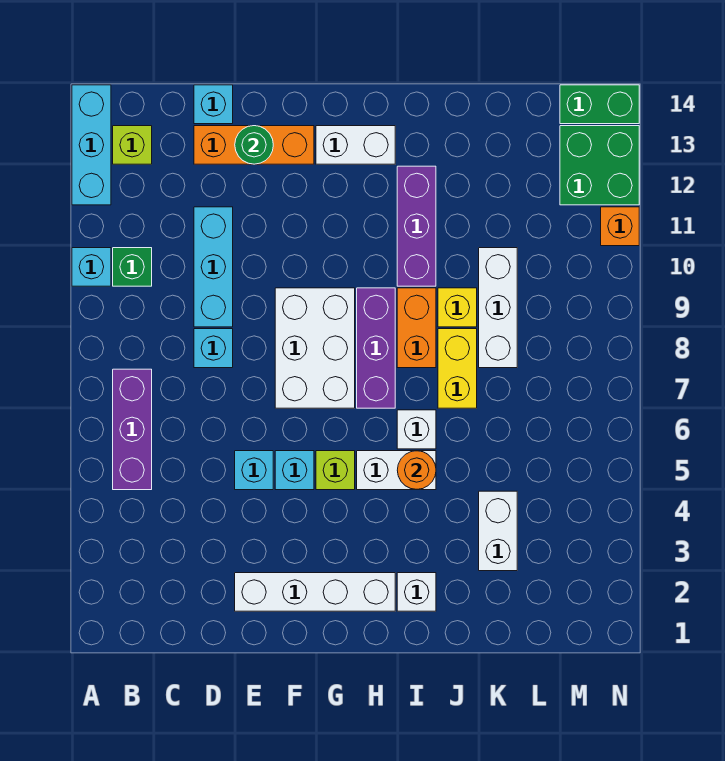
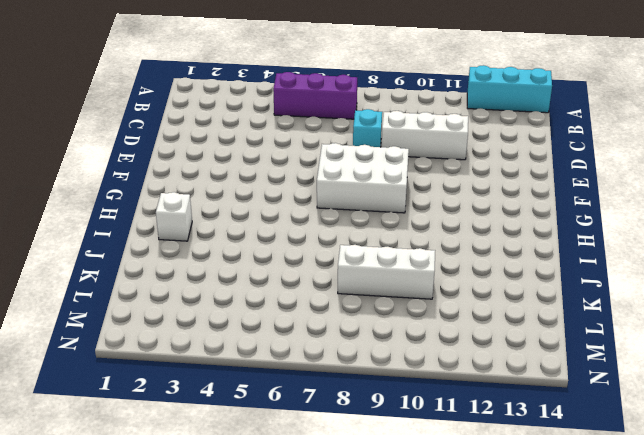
white 1x3 brick [382,111,468,160] -> cyan 1x3 brick [194,207,233,327]
none -> cyan 1x1 brick [72,248,111,286]
none -> green 1x1 brick [113,248,152,286]
none -> lime 1x1 brick [113,126,152,164]
none -> orange 1x3 brick [194,126,314,164]

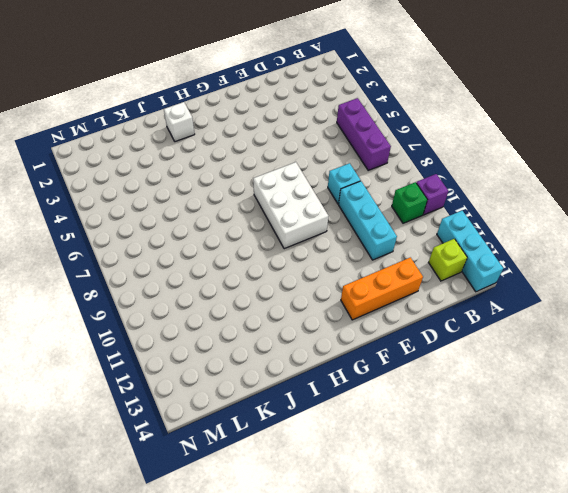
purple 1x1 brick [416,174,448,215] -> cyan 1x1 brick [72,248,111,286]
none -> cyan 1x1 brick [194,85,233,124]
none -> white 1x4 brick [235,573,395,611]
none -> cyan 1x1 brick [235,451,273,490]
none -> cyan 1x1 brick [275,451,314,490]

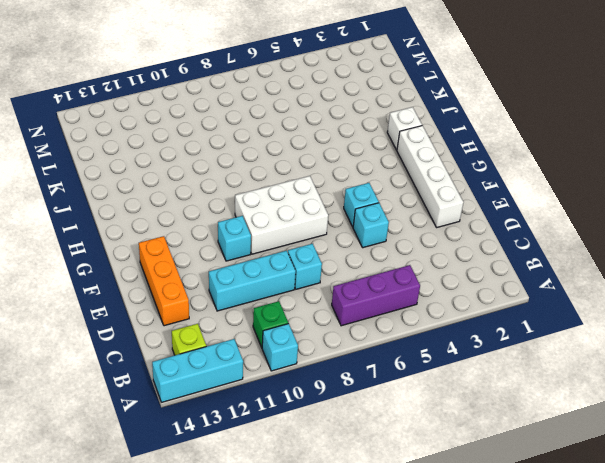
cyan 1x1 brick [218,216,251,261] -> cyan 1x1 brick moved to [194,85,233,124]
none -> lime 1x1 brick [316,451,355,490]
none -> white 1x2 brick [316,126,395,164]
none -> white 1x2 brick [357,451,436,490]
none -> purple 1x3 brick [357,288,395,408]

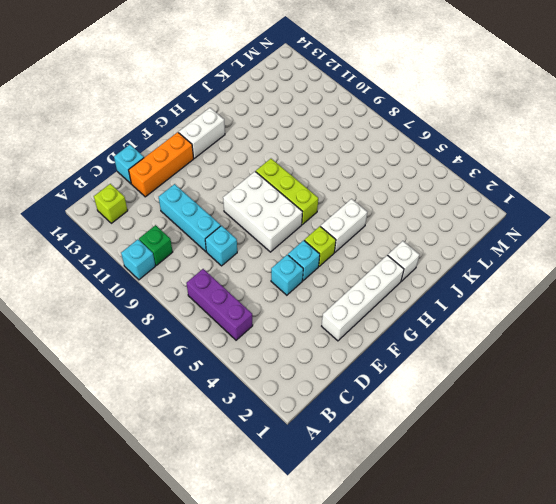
lime 1x3 brick [256,159,318,224] -> purple 1x3 brick [357,288,395,408]
none -> cyan 1x3 brick [72,85,111,205]
none -> white 1x1 brick [397,410,436,449]
none -> orange 1x2 brick [397,288,436,368]
none -> purple 1x3 brick [397,166,436,286]

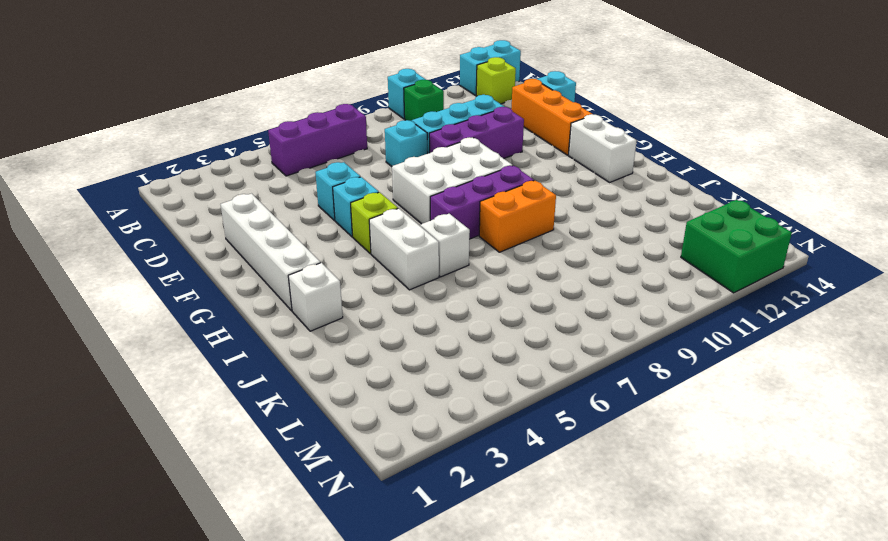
cyan 1x2 brick [460,40,521,96] -> cyan 1x3 brick [72,85,111,205]
purple 1x3 brick [429,107,524,158] -> purple 1x3 brick moved to [397,166,436,286]
none -> yellow 1x2 brick [438,329,477,408]
none -> yellow 1x1 brick [438,288,477,327]
none -> white 1x2 brick [479,491,517,571]
none -> white 1x3 brick [479,248,517,368]

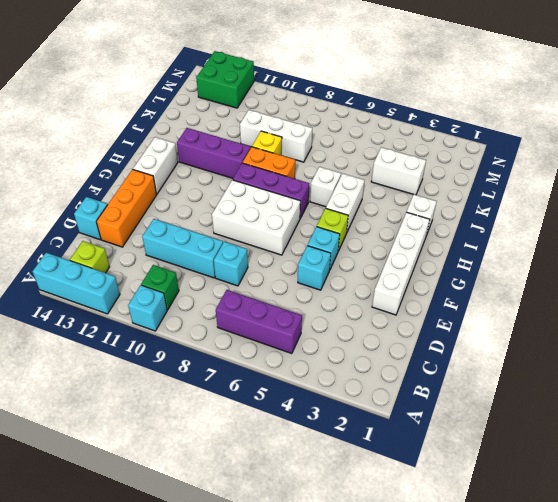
none -> yellow 1x2 brick [438,329,477,408]
none -> green 1x2 brick [560,85,639,124]
none -> orange 1x1 brick [601,207,639,246]
none -> green 1x1 round brick [235,126,273,164]

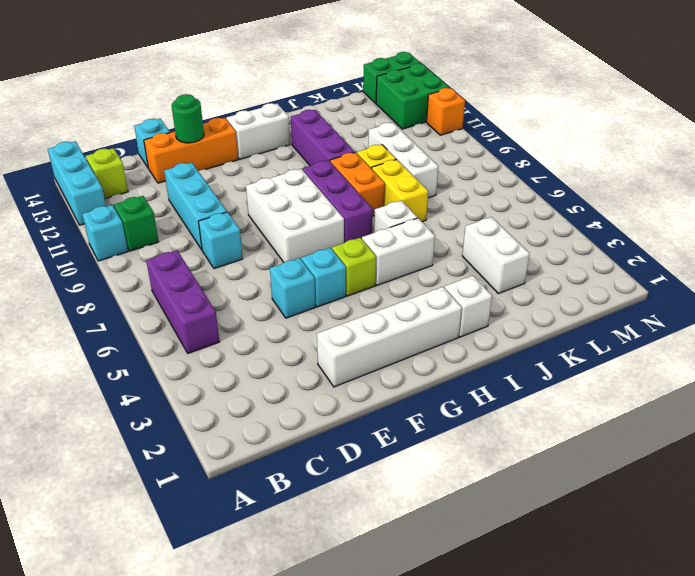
none -> orange 1x1 round brick [397,451,436,489]

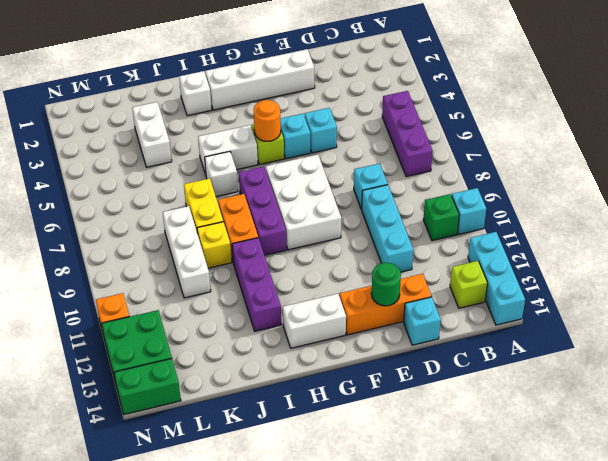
orange 1x1 round brick [254,100,281,141] -> orange 1x1 round brick moved to [397,451,436,489]

